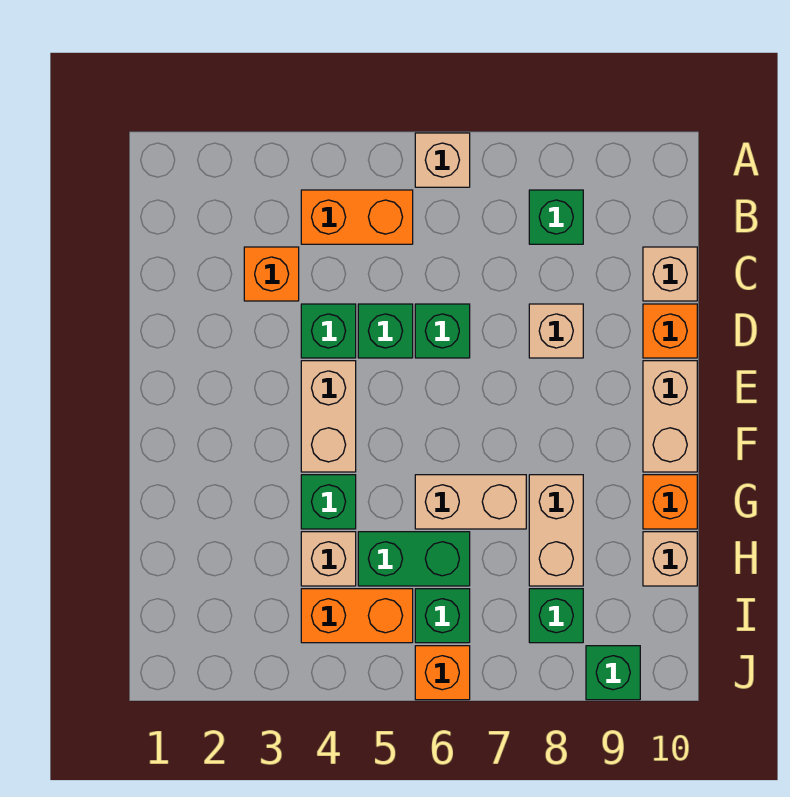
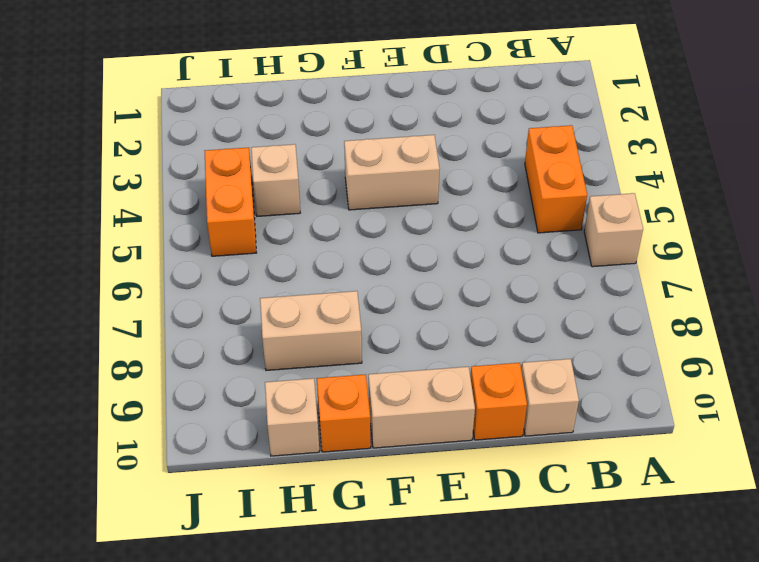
none -> green 1x1 brick [529,190,583,244]
none -> orange 1x1 brick [244,247,299,301]
none -> green 1x1 brick [301,304,356,358]

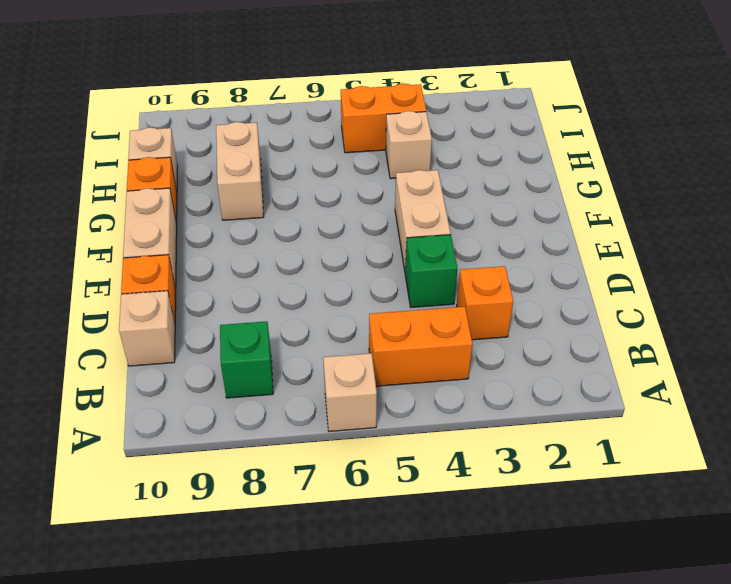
none -> green 1x1 brick [358,304,413,358]
none -> green 1x1 brick [415,304,470,358]
none -> tan 1x1 brick [529,304,583,358]

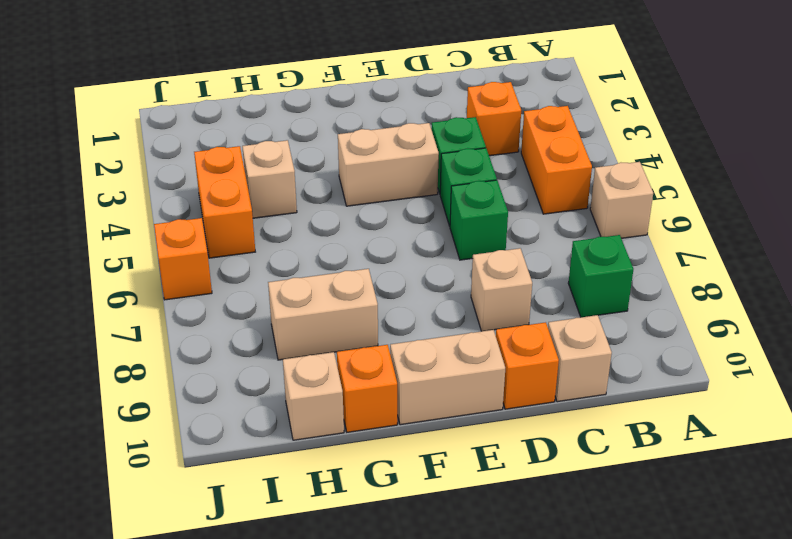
none -> green 1x1 brick [301,475,356,529]
none -> tan 1x2 brick [415,475,526,529]
none -> green 1x2 brick [358,532,470,586]

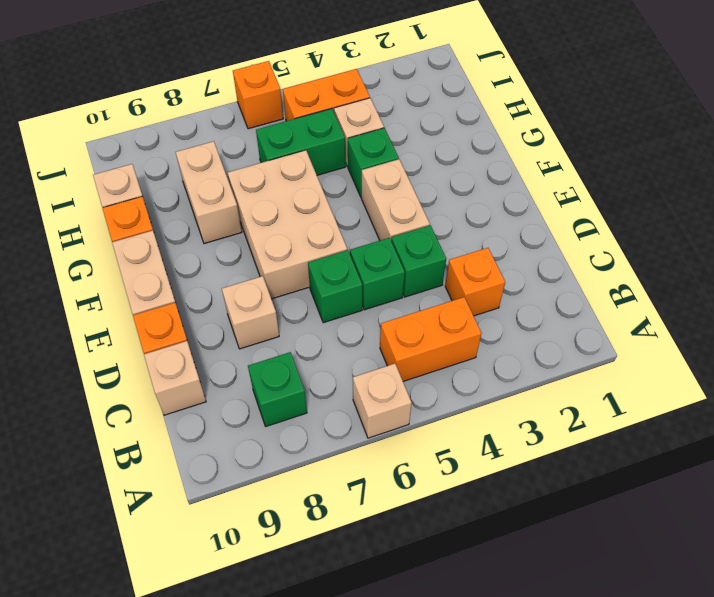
tan 2x3 brick [228,150,347,299] -> tan 1x2 brick [415,475,526,529]
none -> green 1x1 brick [415,589,470,643]
none -> green 1x1 brick [529,589,583,643]
none -> green 1x1 brick [586,646,640,700]

